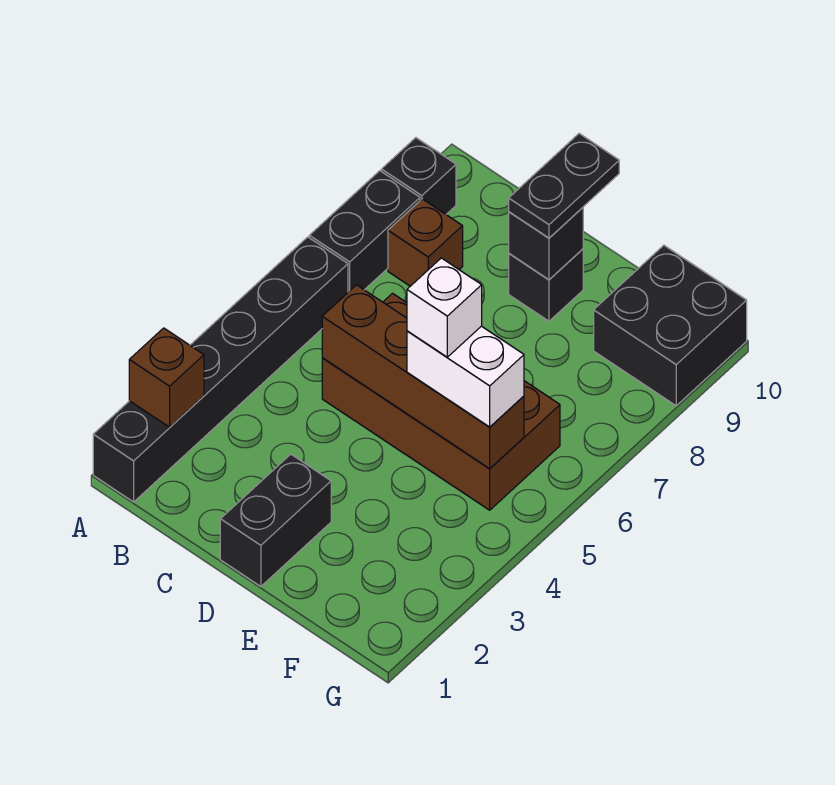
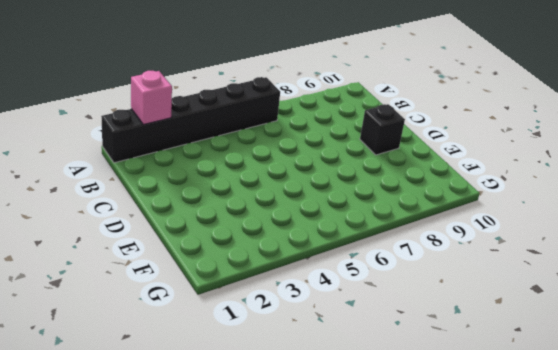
pink 1x1 brick [131,71,172,124] -> brown 1x1 brick [129,328,204,427]
none -> black 1x2 brick [309,171,420,292]
none -> black 1x1 brick [381,138,456,214]
none -> brown 1x1 brick [388,199,463,286]

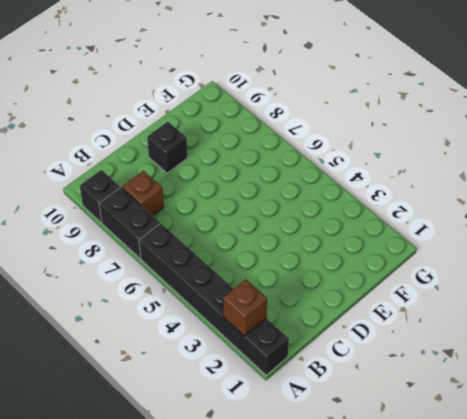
none -> brown 2x4 brick [322,293,560,510]
none -> black 1x2 brick [220,454,331,587]
none -> black 2x2 brick [594,245,747,406]

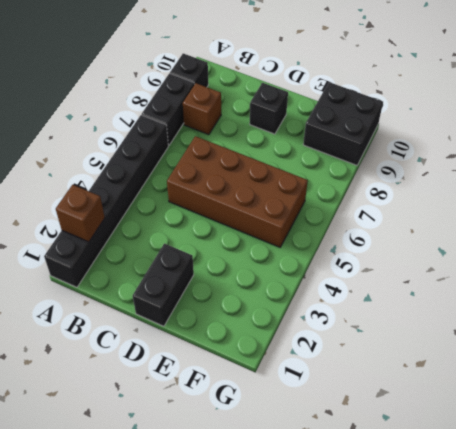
none -> brown 1x4 brick [322,285,524,468]
none -> black 1x1 brick [509,208,583,280]
none -> black 1x2 plate [509,134,619,238]

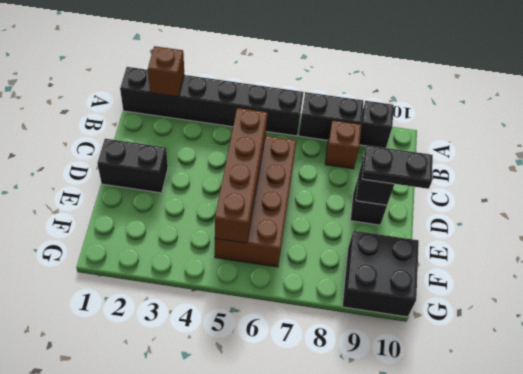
none -> white 1x2 brick [407,326,524,427]
none -> white 1x1 brick [407,258,482,357]

